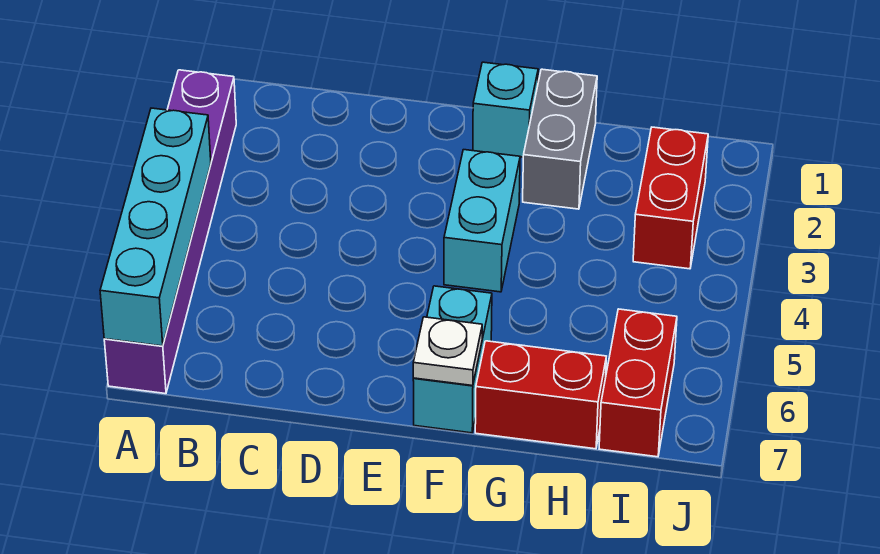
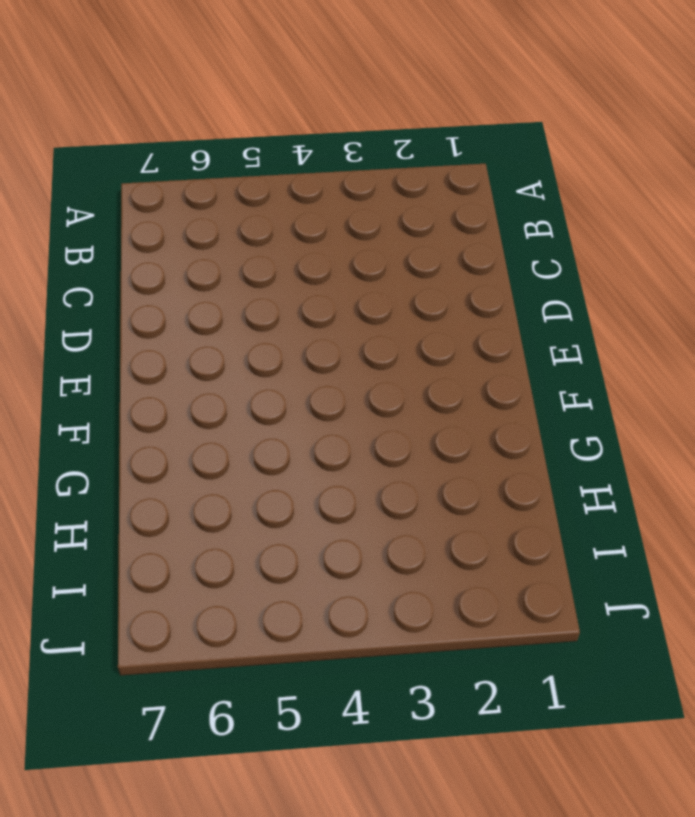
none -> purple 1x6 brick [104,70,236,394]
none -> cyan 1x1 brick [473,62,538,157]

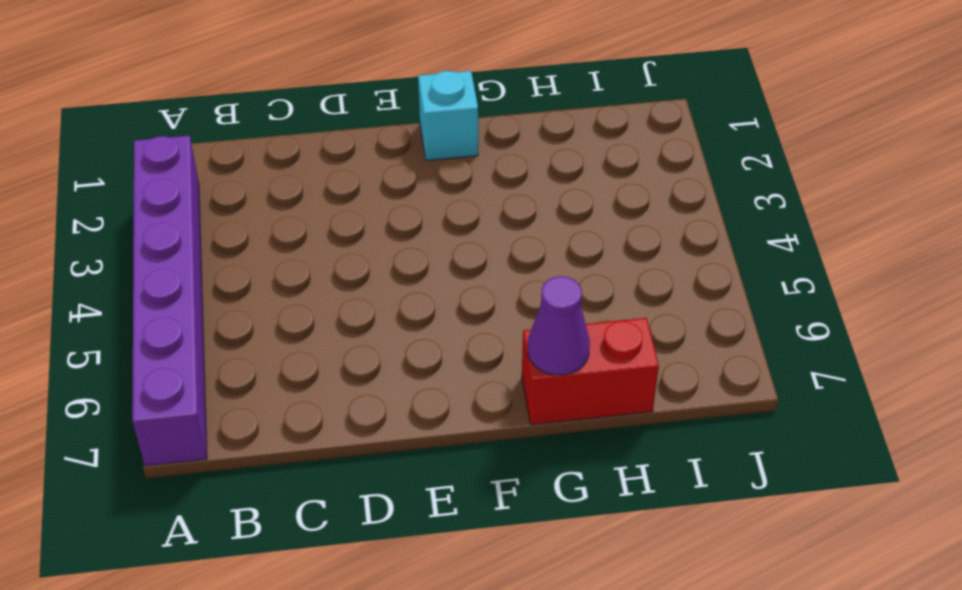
purple 1x1 cone [528,276,590,375] -> none
none -> cyan 1x2 brick [444,150,520,292]
none -> cyan 1x2 brick [413,286,492,433]

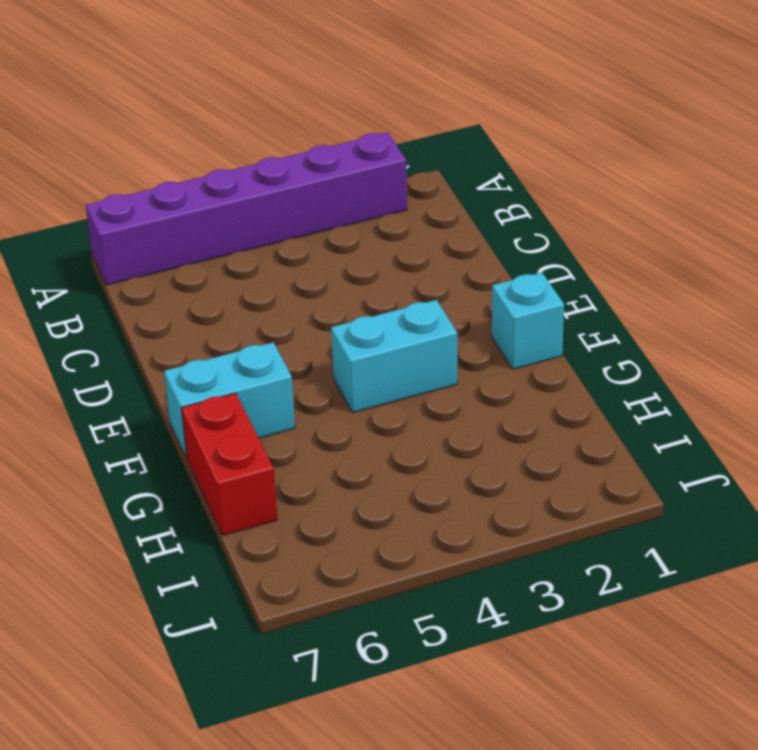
none -> grey 1x2 brick [523,69,597,209]
none -> red 1x2 brick [633,127,708,269]

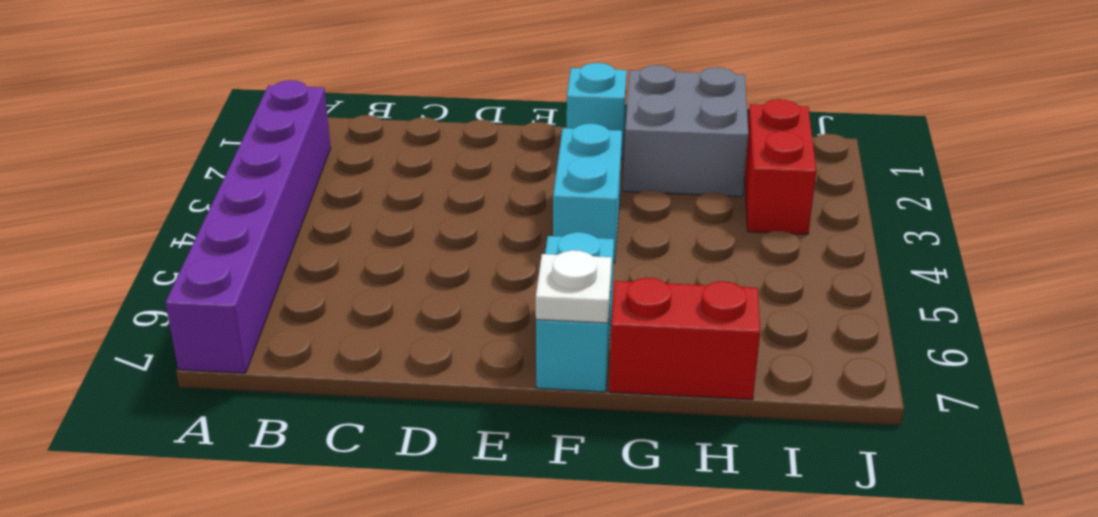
grey 2x2 brick [623,65,748,197] -> grey 1x2 brick [523,69,597,209]
none -> red 1x2 brick [599,309,677,457]
none -> cyan 1x4 brick [100,108,211,346]

